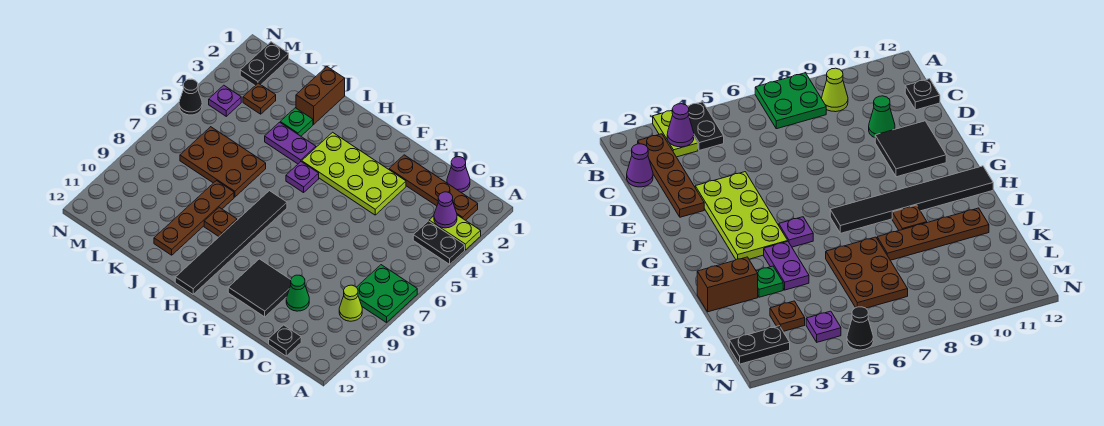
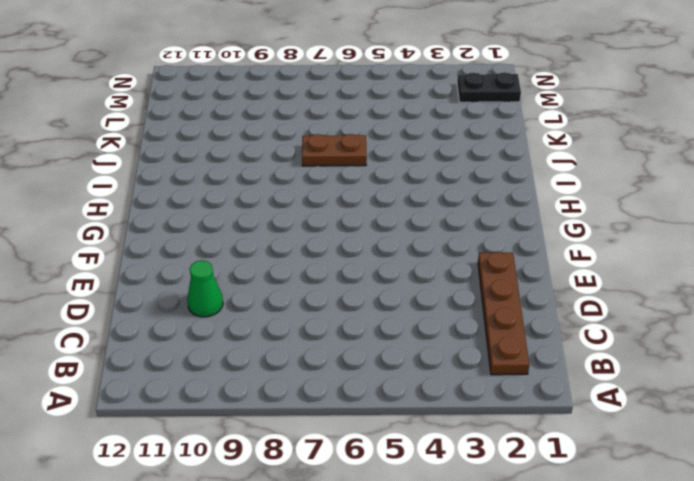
brown 1x2 plate [302,134,367,166] -> brown 2x3 plate [180,127,266,197]
none -> lime 1x2 plate [429,215,481,250]
none -> black 1x2 plate [413,221,465,264]
none -> green 2x2 plate [356,265,417,323]

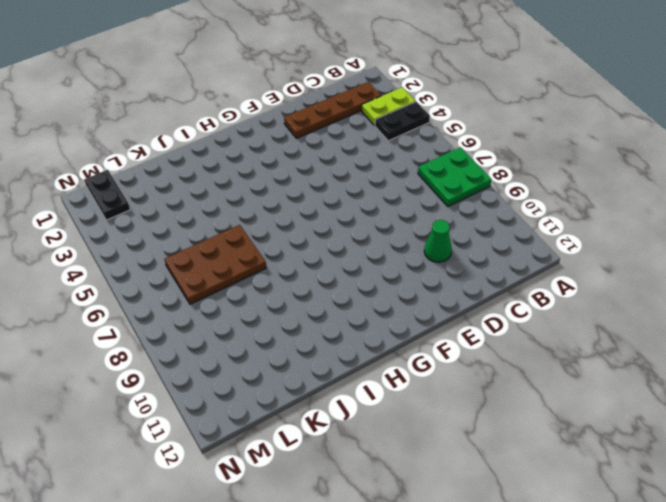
none -> lime 1x1 cone [339,285,362,321]
none -> purple 1x1 cone [447,157,470,192]
none -> black 1x1 plate [269,325,301,356]

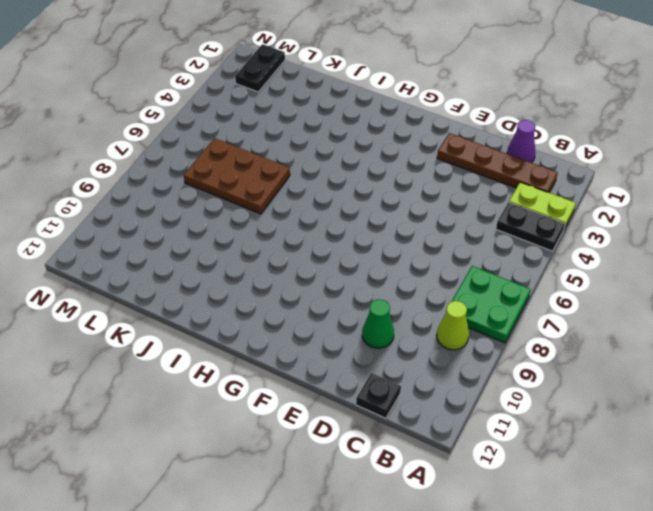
none -> lime 2x4 plate [302,132,406,215]
none -> black 2x2 tile [228,259,291,317]
none -> purple 1x1 plate [286,162,319,193]

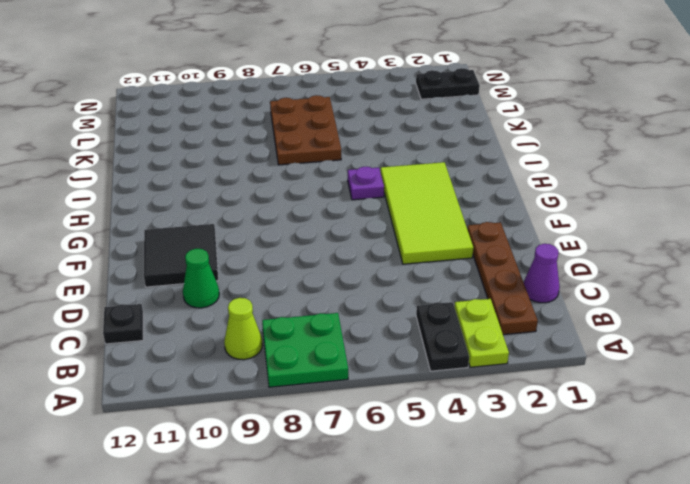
lime 2x4 tile [381,162,473,264] -> lime 2x4 plate [302,132,406,215]
none -> black 1x6 tile [175,191,287,294]
none -> purple 1x2 plate [265,122,316,164]
none -> brown 1x1 plate [204,207,237,236]

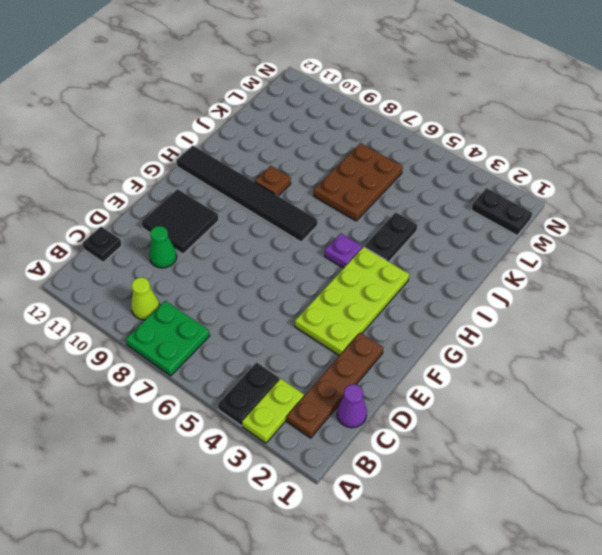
black 1x2 plate [364,212,417,262] -> purple 1x2 plate [265,122,316,164]
none -> brown 1x2 brick [296,67,345,124]
none -> green 1x1 plate [280,108,313,136]
none -> brown 1x4 plate [154,181,234,255]

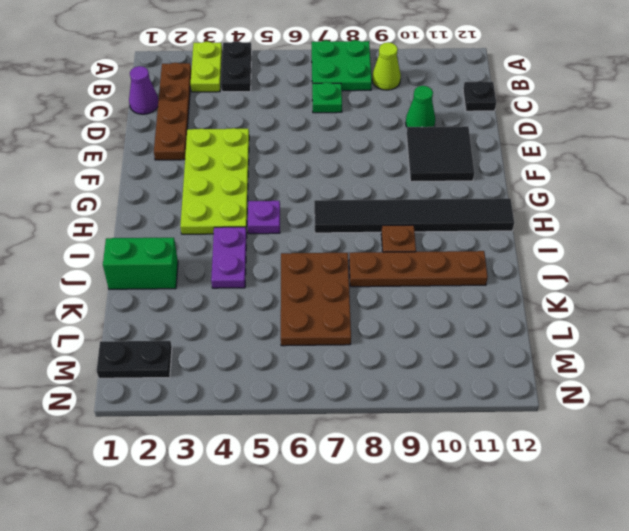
green 1x1 plate [312,82,342,113] -> green 1x1 plate moved to [280,108,313,136]
green 1x2 brick [103,238,178,289] -> brown 1x2 brick [296,67,345,124]
none -> brown 1x1 plate [243,83,276,114]
none -> purple 1x1 plate [209,85,241,116]
none -> black 1x1 cone [179,79,202,115]

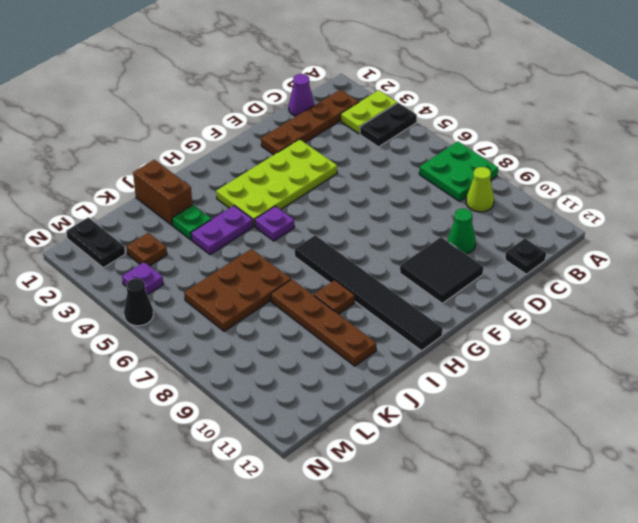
none -> purple 1x1 cone [434,192,457,228]

